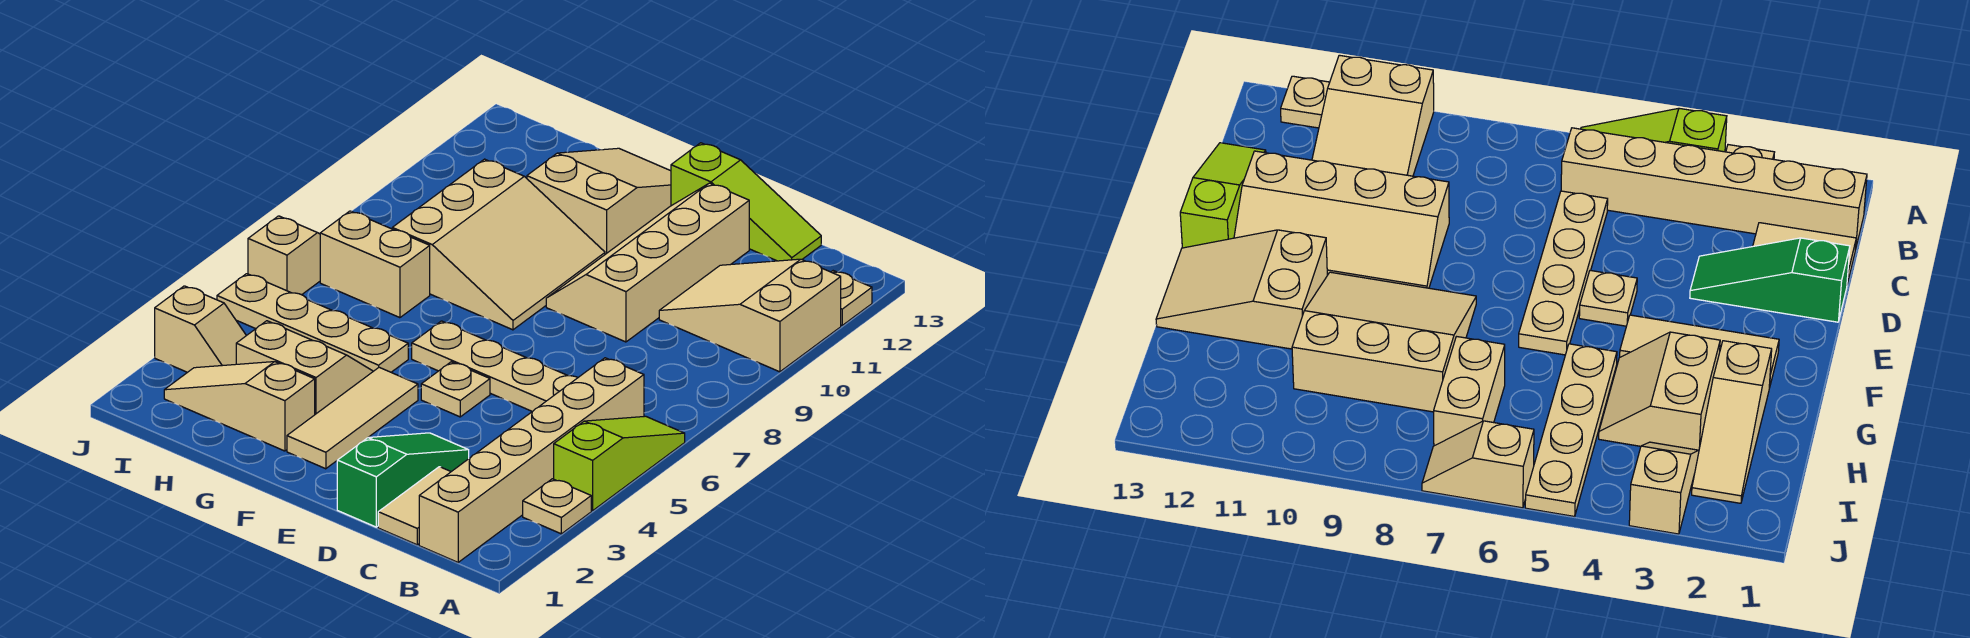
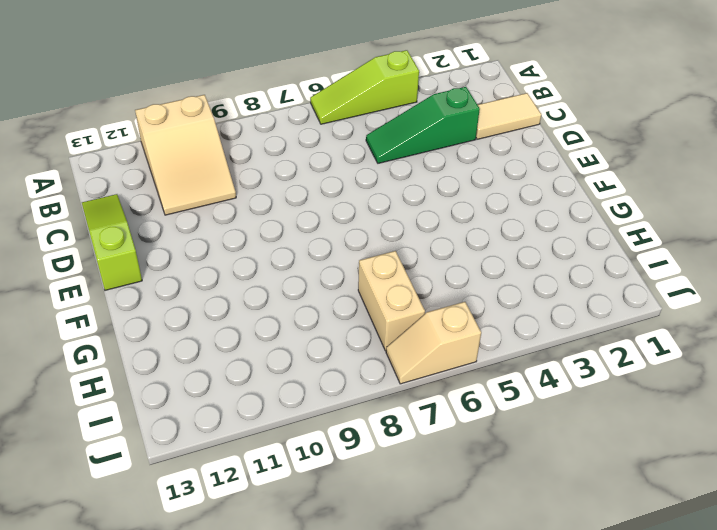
green 1x3 slope [366,87,480,163] -> green 1x3 slope moved to [337,433,469,527]
none -> tan 1x1 plate [523,479,591,534]
none -> tan 1x1 plate [832,271,872,325]
none -> tan 1x6 brick [419,358,644,562]

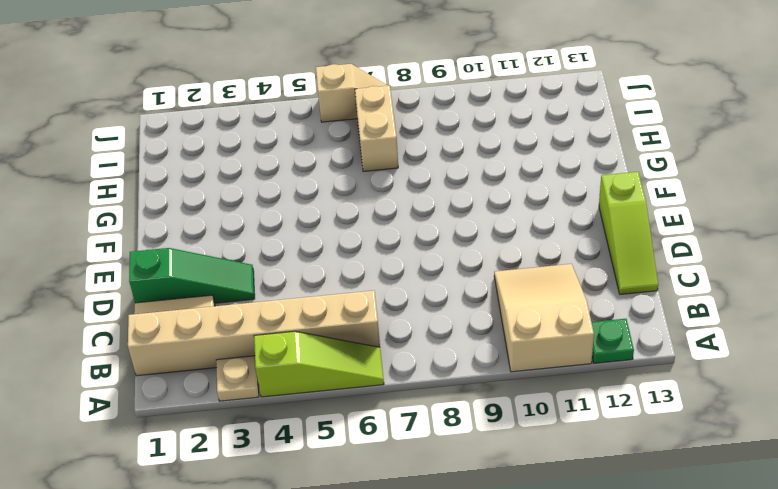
green 1x1 plate [592,319,634,363] -> tan 1x1 plate [832,271,872,325]
none -> tan 1x4 plate [412,321,578,411]
none -> tan 2x4 slope [546,183,749,342]
none -> tan 1x1 plate [421,362,490,417]

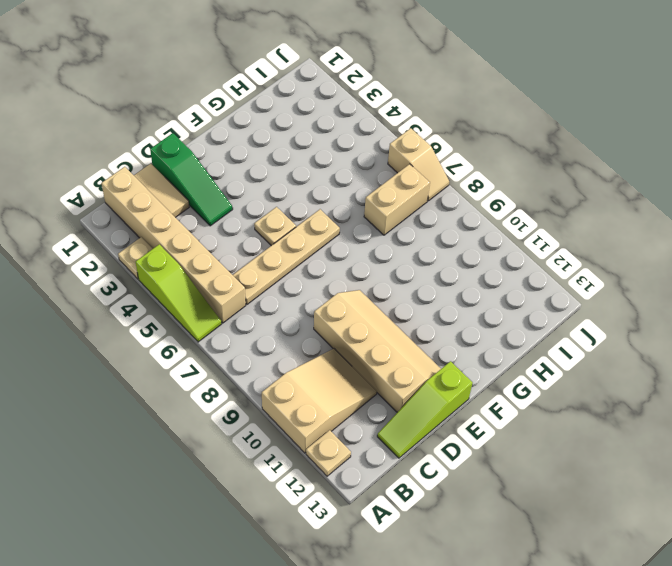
none -> tan 1x3 tile [287,367,418,469]
none -> tan 3x3 slope [392,159,605,330]
none -> tan 2x3 slope [527,148,671,254]

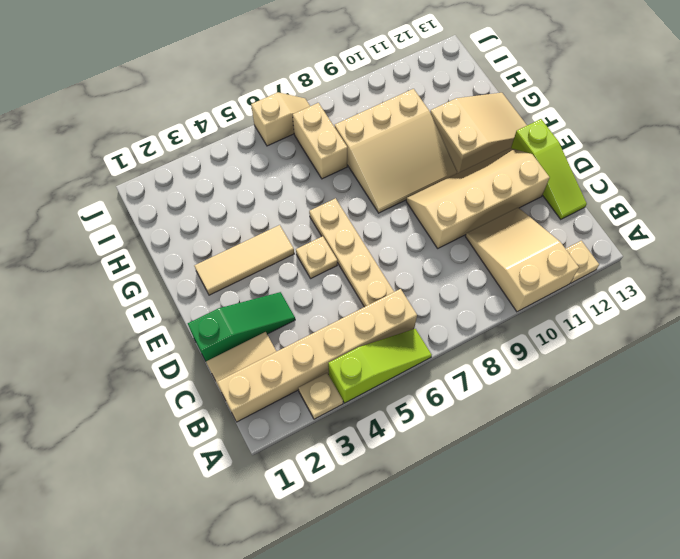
none -> tan 1x3 slope [164,362,315,451]
none -> tan 2x2 slope [236,321,373,414]
none -> tan 1x4 plate [217,274,408,372]

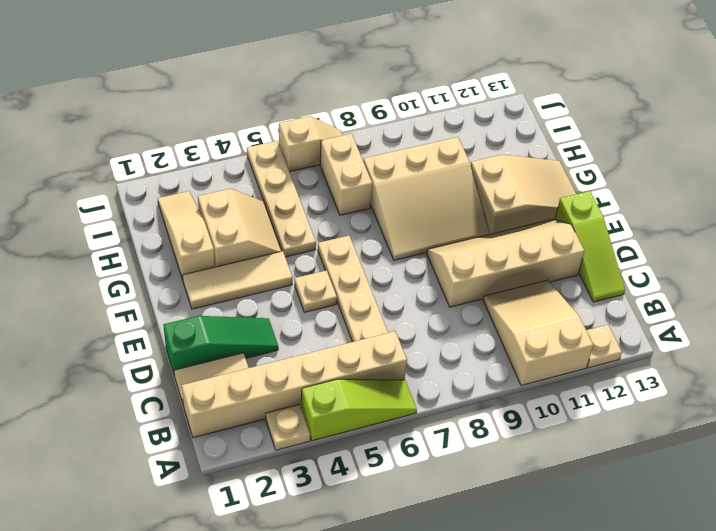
none -> tan 1x2 slope [155,286,246,372]

